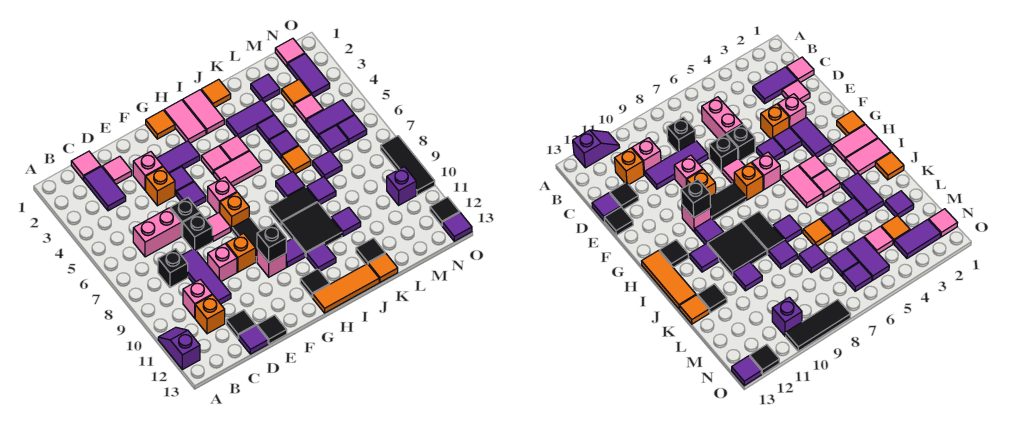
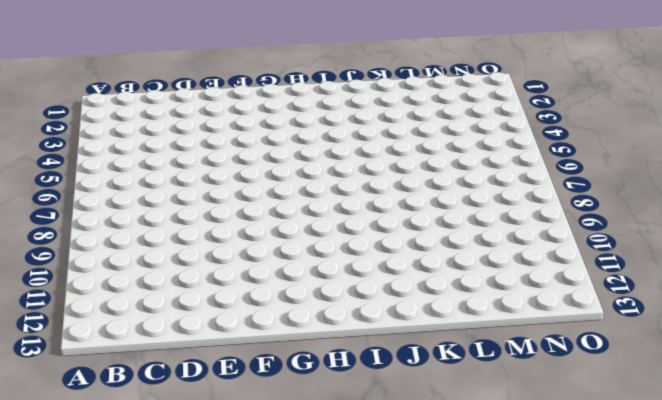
none -> purple 1x2 slope [158,327,200,370]
none -> pink 1x1 tile [71,151,101,180]
none -> purple 1x2 tile [84,167,126,211]
none -> pink 1x2 brick [133,208,181,257]

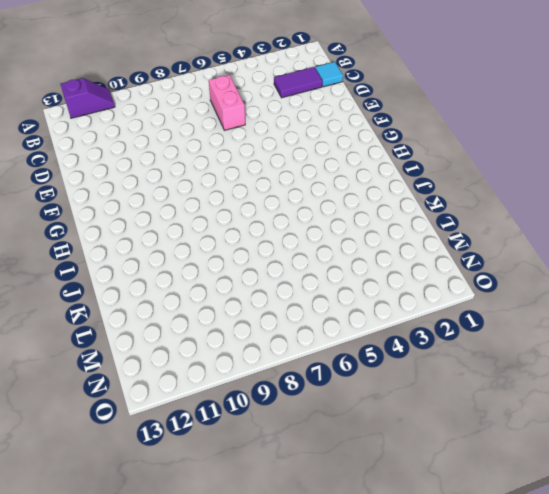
cyan 1x1 tile [315,62,343,87] -> pink 1x1 tile [71,151,101,180]
none -> black 1x1 brick [158,249,188,288]
none -> pink 1x1 brick [183,280,212,318]
none -> orange 1x1 brick [195,295,225,334]
none -> pink 1x1 tile [102,156,132,184]

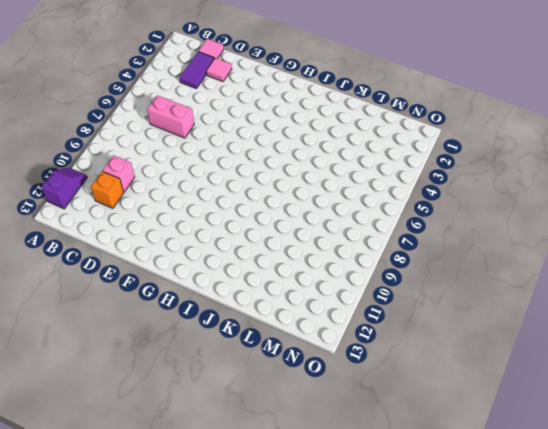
none -> black 1x1 brick [158,249,188,288]
none -> purple 1x3 tile [181,249,231,304]
none -> black 1x1 tile [226,310,256,339]
none -> purple 1x1 tile [239,326,268,354]

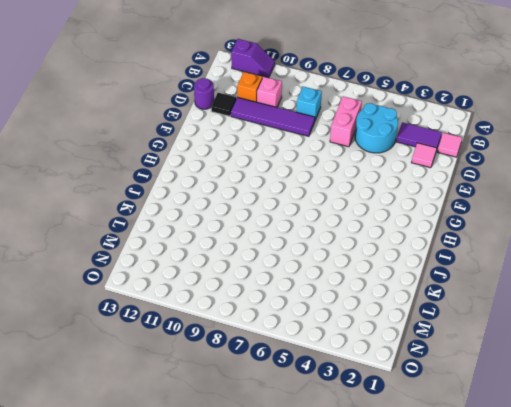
cyan 2x2 round brick [355,103,398,153] -> none
cyan 1x1 brick [296,87,322,120] -> black 1x1 brick [158,249,188,288]
purple 1x4 tile [231,97,315,136] -> purple 1x3 tile [181,249,231,304]
purple 1x1 round brick [194,78,214,109] -> purple 1x1 tile [239,326,268,354]
none -> pink 1x1 brick [133,152,163,190]
none -> orange 1x1 brick [146,167,175,206]
none -> black 1x1 brick [170,198,200,236]
none -> black 1x1 brick [183,213,212,251]

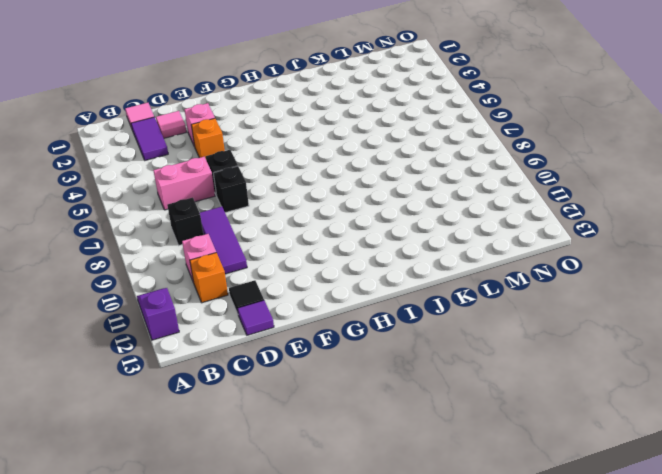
none -> pink 1x1 brick [208,244,237,281]
none -> black 1x1 tile [257,315,287,344]
none -> purple 1x2 tile [157,141,200,173]
none -> purple 1x1 tile [169,167,194,195]

